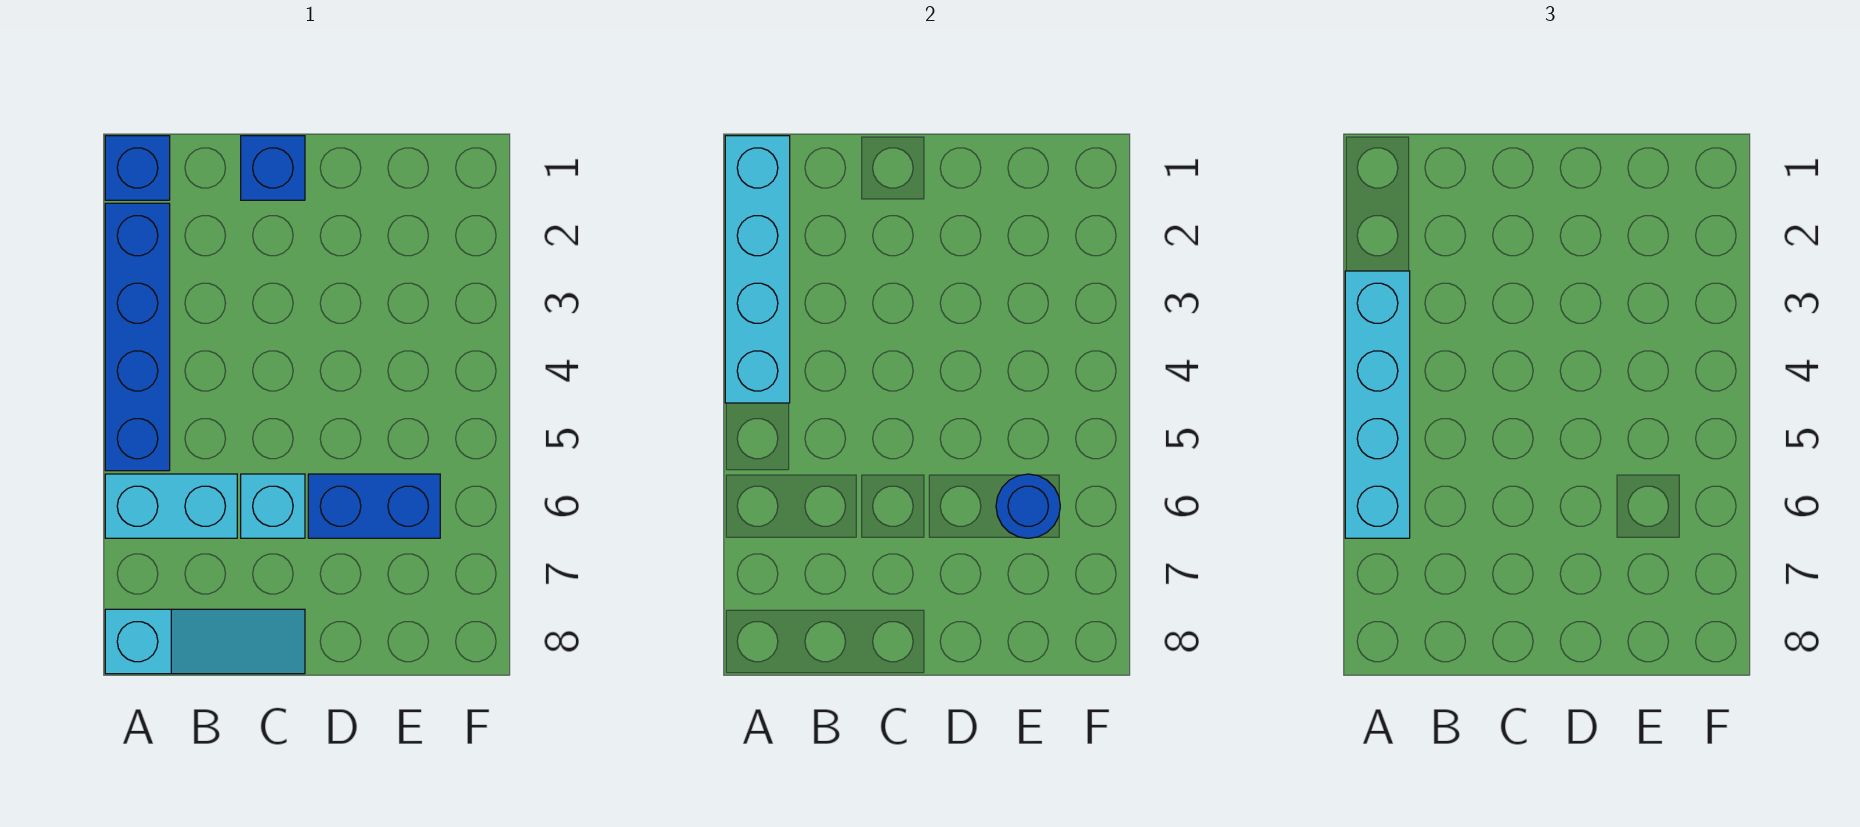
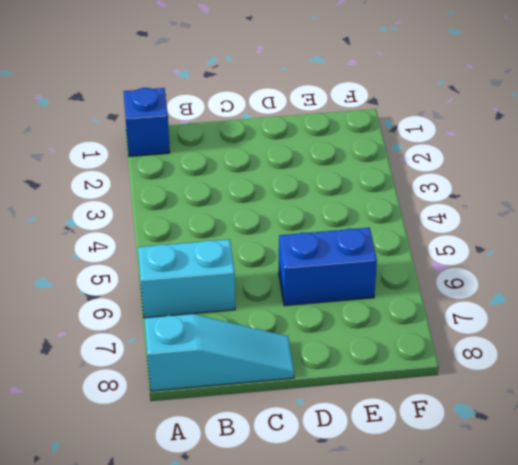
none -> blue 1x4 brick [105,203,170,471]
none -> blue 1x1 brick [241,136,305,200]

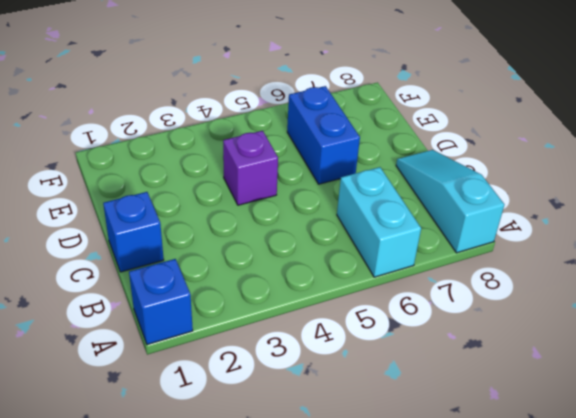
purple 1x1 brick [223,131,278,205] -> none
none -> blue 1x4 brick [105,203,170,471]
none -> cyan 1x1 brick [241,474,305,538]

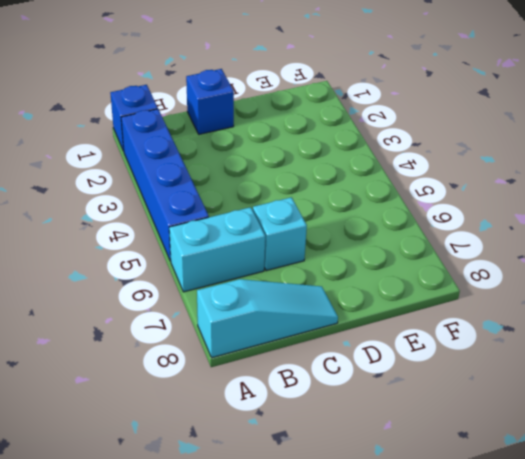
none -> blue 1x2 brick [308,474,440,538]
none -> cyan 1x4 brick [725,136,790,403]

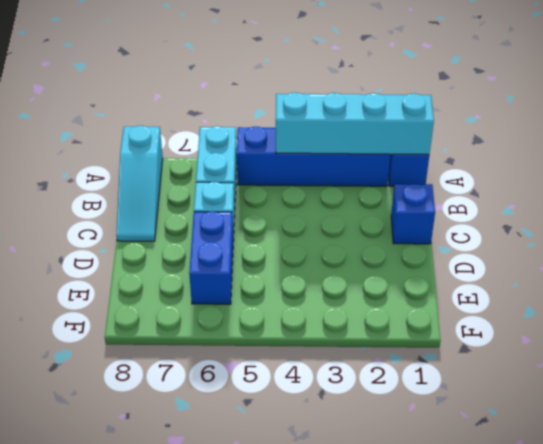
none -> blue 1x1 round brick [996,474,1060,538]
none -> cyan 1x4 brick [1345,271,1410,538]

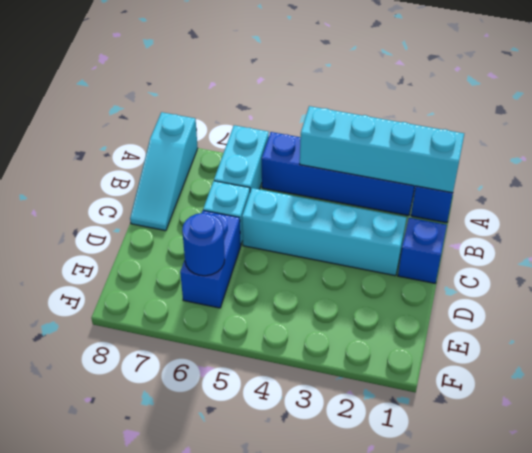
cyan 1x4 brick [242,188,407,276] -> cyan 1x4 brick moved to [1345,271,1410,538]

